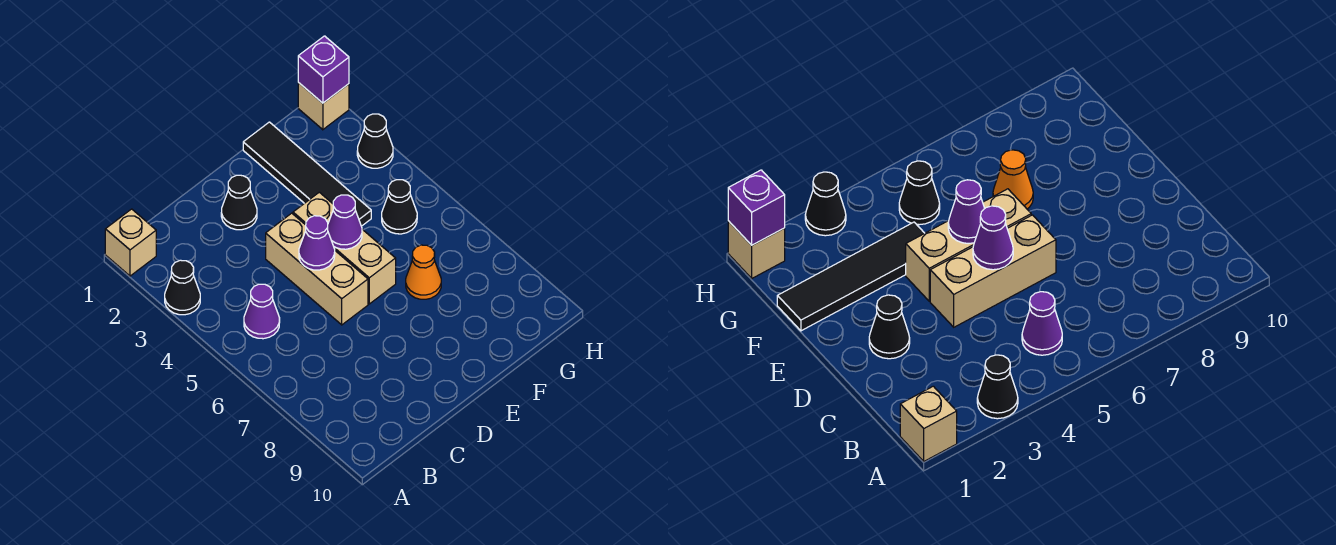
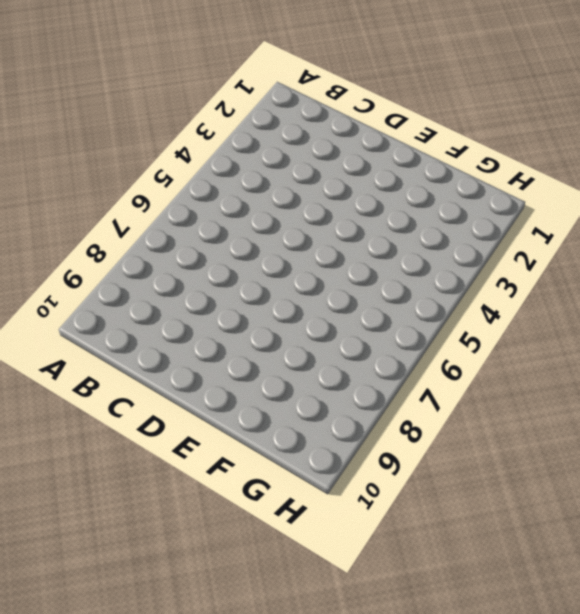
none -> tan 1x1 brick [105,209,156,276]
none -> black 1x1 cone [165,260,200,315]
none -> purple 1x1 cone [244,284,280,339]

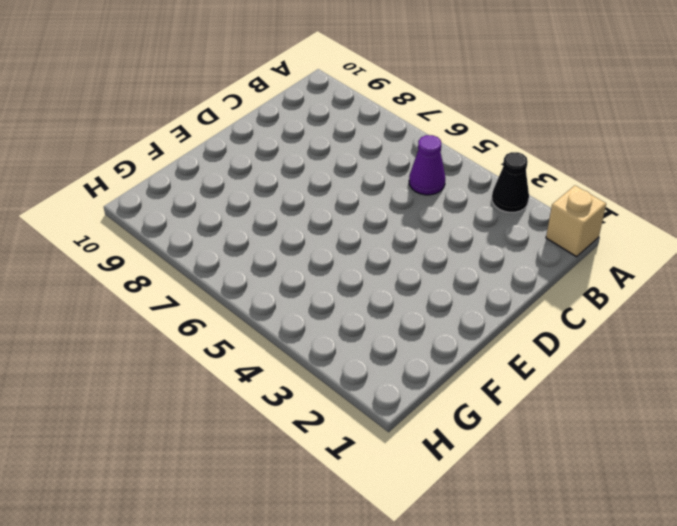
none -> black 1x1 cone [221,175,257,230]
none -> tan 1x3 brick [266,213,368,325]
none -> tan 1x3 brick [293,192,396,304]

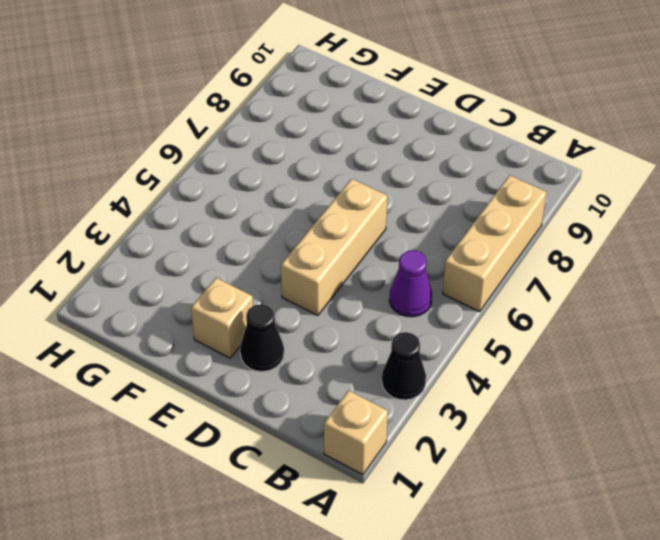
tan 1x3 brick [443,175,546,312] -> tan 1x3 brick moved to [293,192,396,304]
tan 1x1 brick [191,278,253,358] -> tan 1x1 brick moved to [298,83,349,130]
none -> black 1x4 tile [243,122,371,226]
none -> orange 1x1 cone [406,245,441,299]
none -> black 1x1 cone [382,180,417,234]

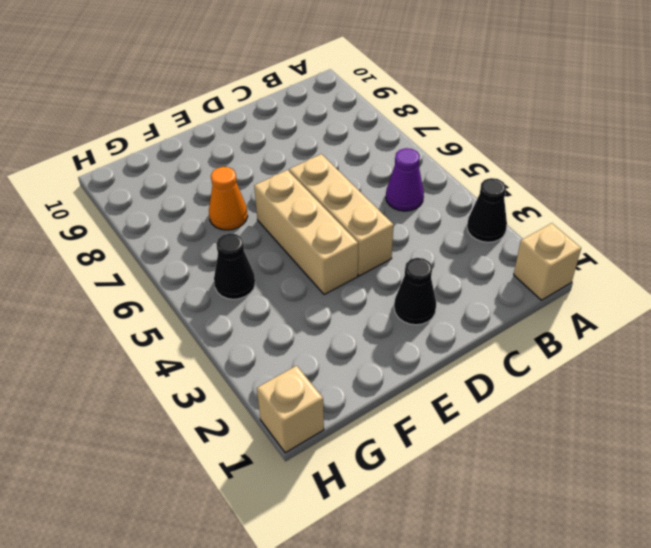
none -> black 1x4 tile [243,122,371,226]
none -> black 1x1 cone [357,114,393,168]
none -> purple 1x1 cone [299,216,335,270]

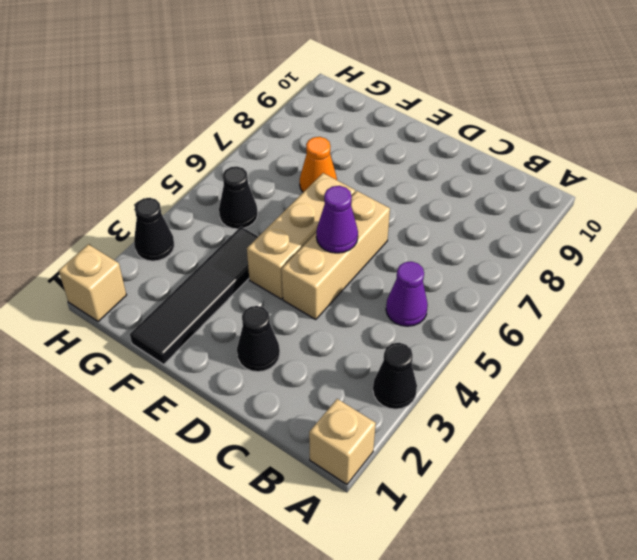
none -> purple 1x1 cone [328,195,362,249]
none -> purple 1x1 brick [298,36,349,103]

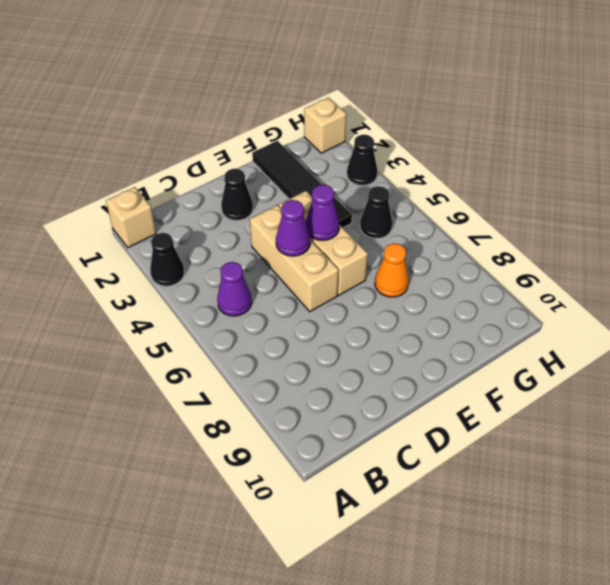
none -> purple 1x1 brick [298,36,349,103]

